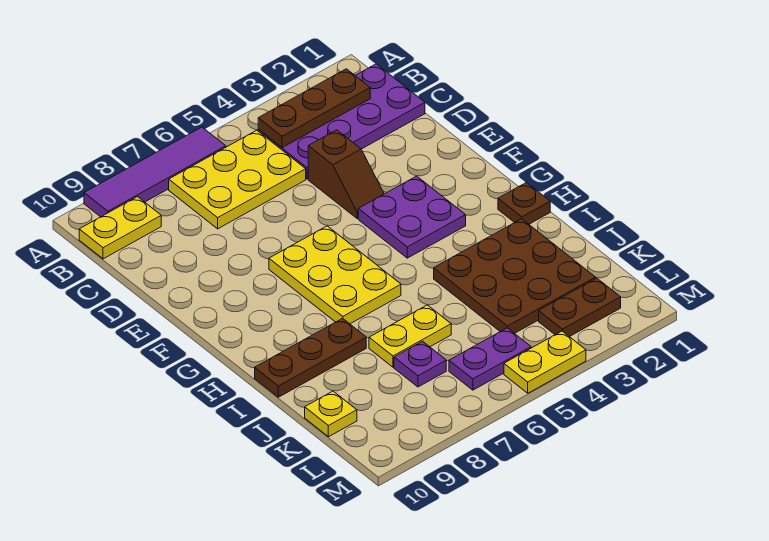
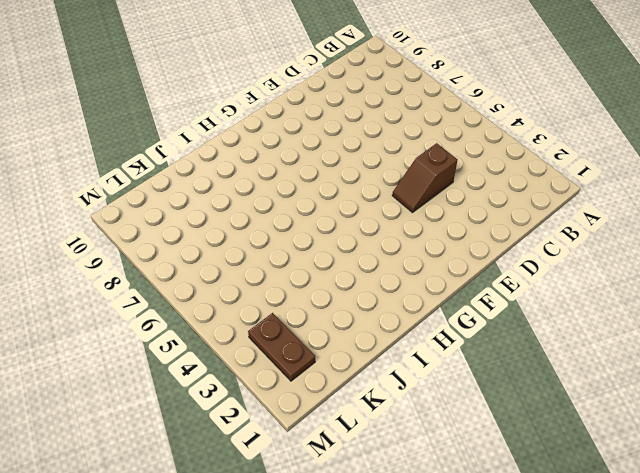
none -> purple 1x4 tile [84,127,226,217]
none -> purple 2x4 plate [258,64,425,179]
none -> yellow 2x3 plate [169,130,306,229]

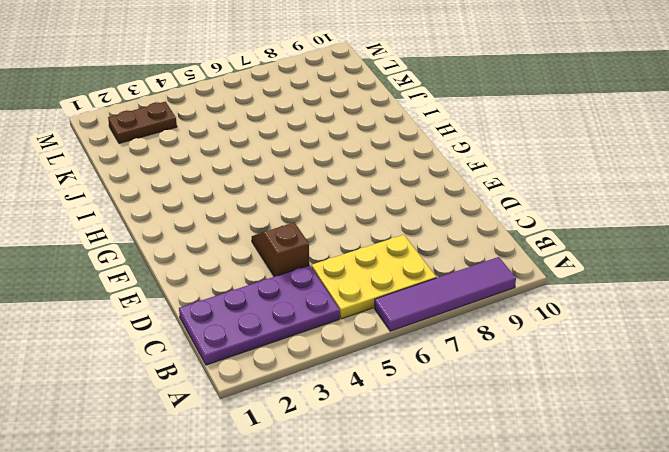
none -> yellow 1x2 plate [79,197,161,259]
none -> purple 2x2 plate [358,176,466,258]
none -> yellow 2x3 plate [269,226,401,324]

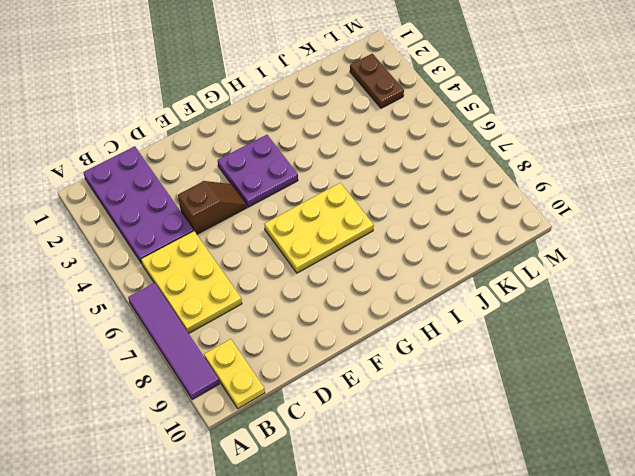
none -> brown 1x1 plate [498,183,550,224]
none -> brown 3x3 plate [434,219,596,334]
none -> brown 1x3 plate [255,318,366,397]

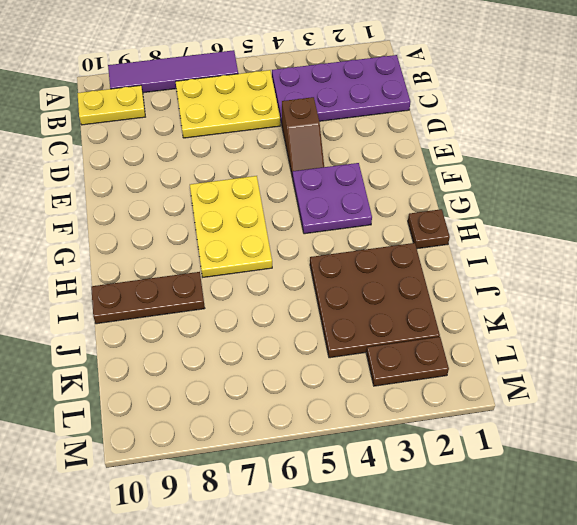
none -> yellow 1x2 plate [369,305,451,367]
none -> purple 1x1 plate [394,341,446,387]
none -> yellow 1x1 plate [305,391,357,437]

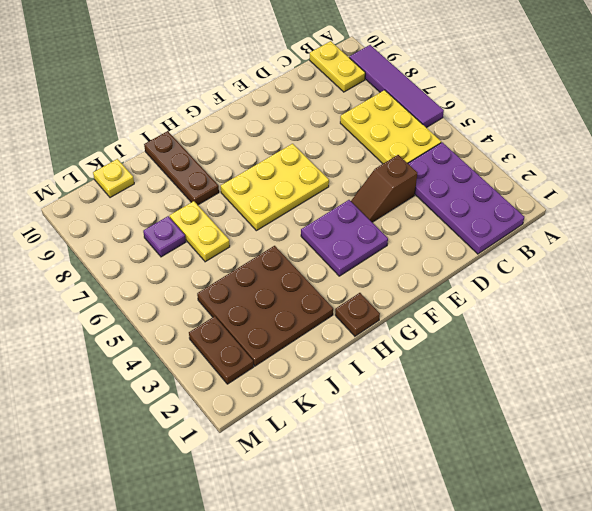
none -> purple 1x2 plate [449,328,531,390]
none -> yellow 1x2 plate [504,331,586,393]
none -> brown 1x3 plate [258,69,370,148]

